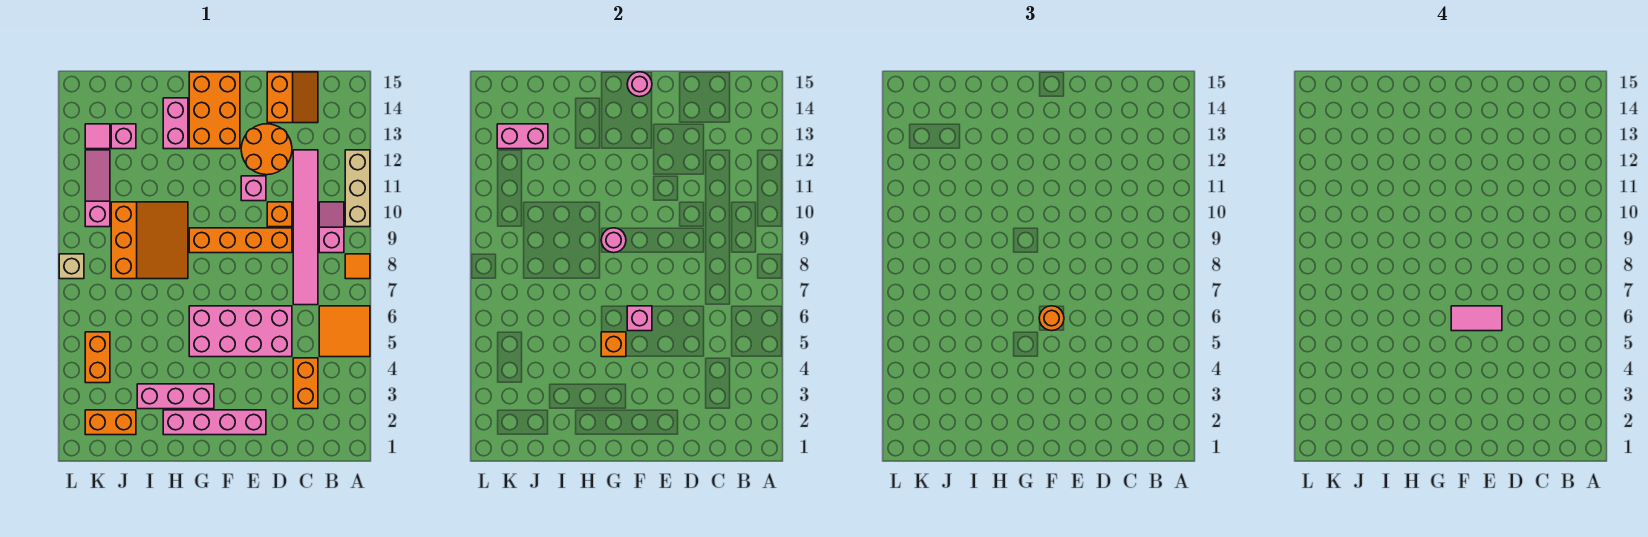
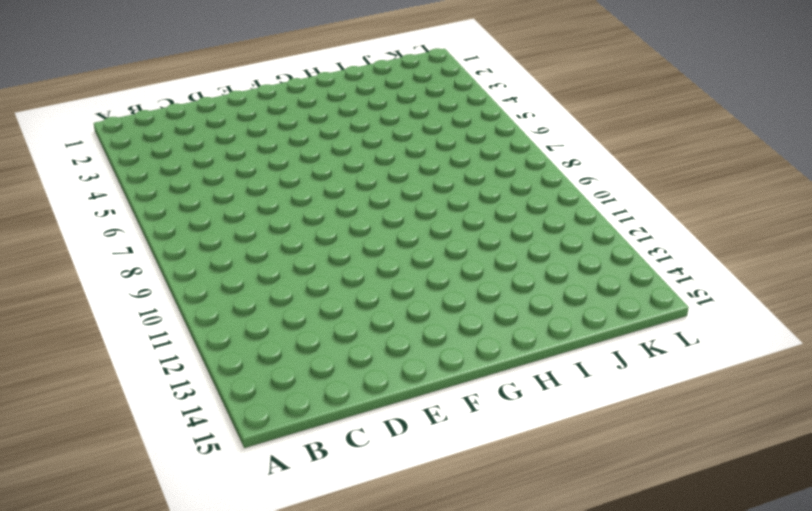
none -> orange 2x2 tile [319,306,370,357]
none -> orange 1x1 tile [345,254,370,279]
none -> tan 1x3 brick [345,150,370,227]
none -> pink 1x2 slope [319,202,344,253]

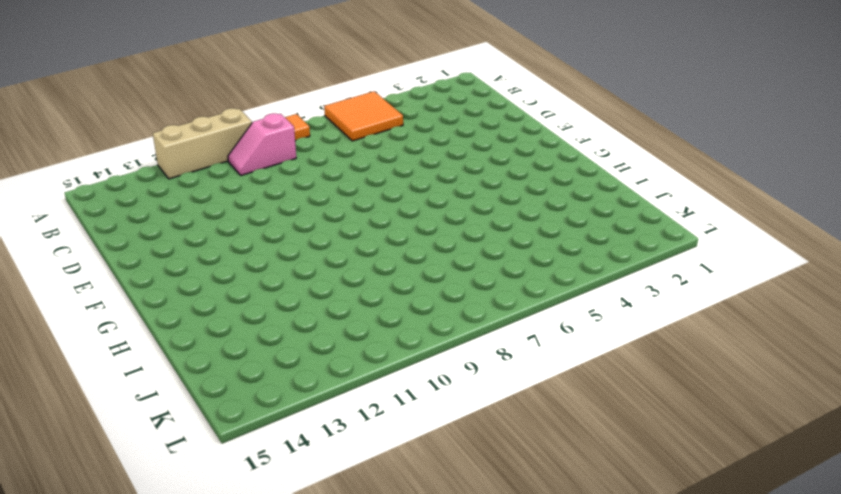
none -> orange 1x2 brick [293,358,318,409]
none -> pink 1x6 tile [293,150,318,305]
none -> orange 2x2 slope [267,72,318,123]
none -> pink 2x4 brick [189,306,292,357]

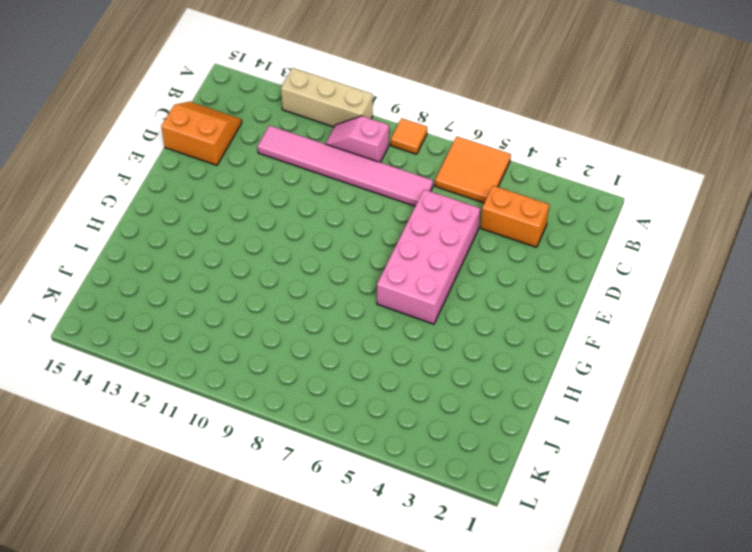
none -> orange 1x4 brick [189,228,292,253]
none -> orange 1x1 brick [267,202,292,227]
none -> orange 2x2 round brick [241,124,292,175]
none -> pink 1x4 brick [163,410,266,435]

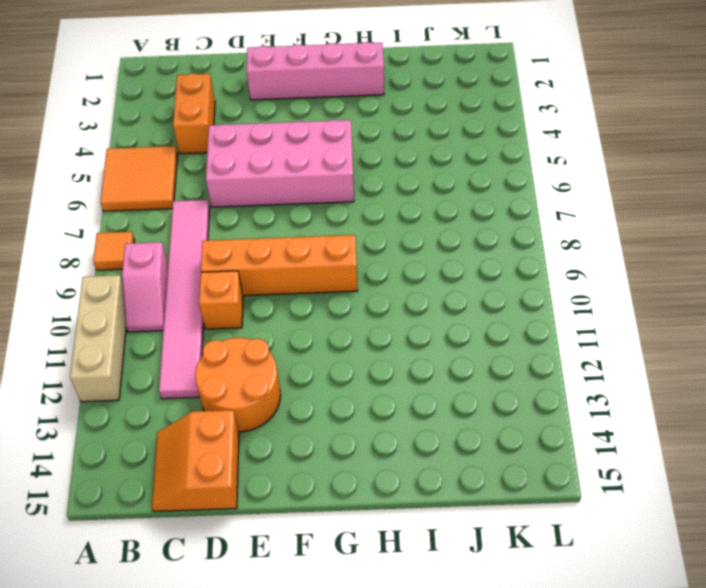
none -> pink 1x1 brick [241,176,266,201]
none -> orange 2x3 brick [189,72,240,149]
none -> pink 1x3 brick [137,384,214,409]
none -> orange 3x3 slope [111,202,188,279]

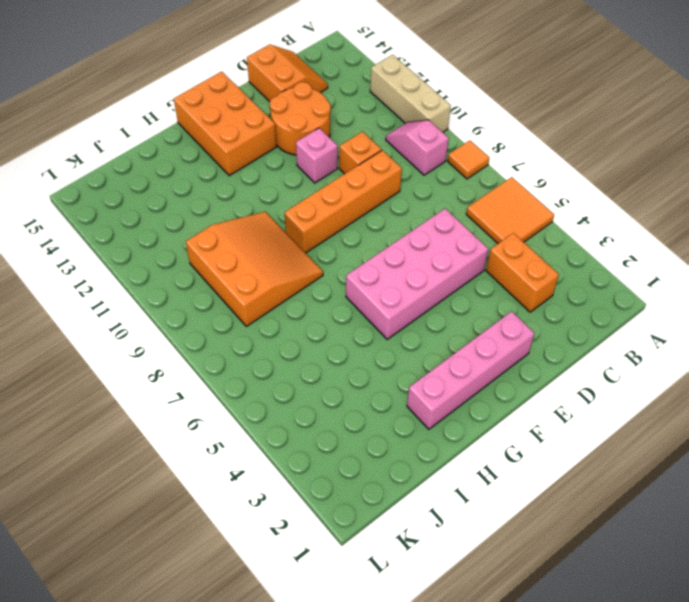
none -> pink 1x6 tile [293,150,318,305]
none -> pink 1x3 brick [137,384,214,409]
none -> pink 1x2 brick [163,98,188,149]
none -> orange 1x2 brick [85,410,136,435]

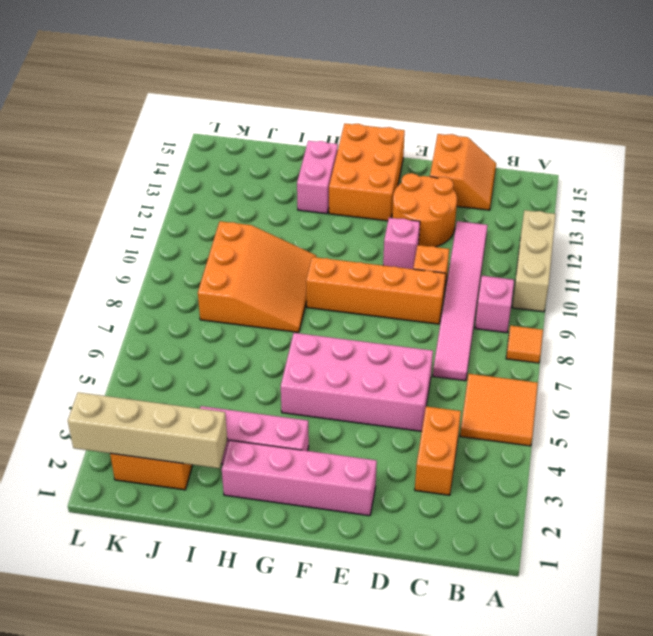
tan 1x4 brick [68,392,227,468] -> none
none -> pink 1x1 brick [111,124,136,149]
none -> orange 1x2 brick [85,332,110,383]
none -> pink 1x3 slope [85,150,110,227]
none -> pink 1x1 tile [85,124,110,149]

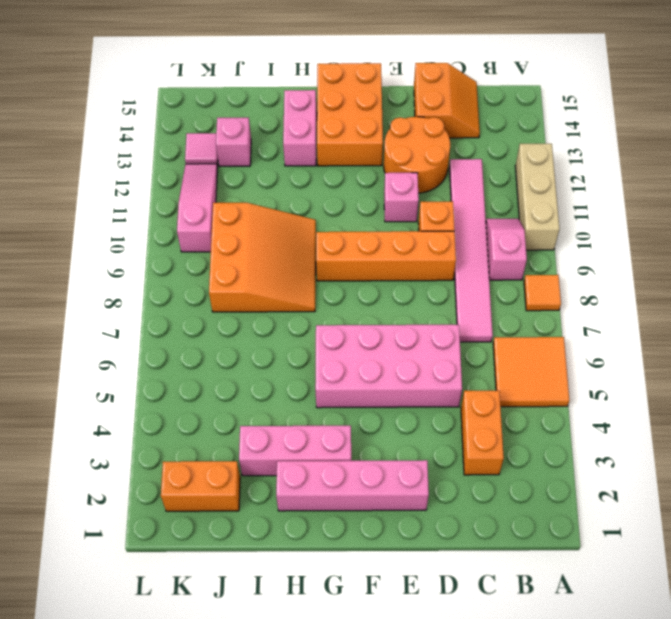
none -> orange 1x2 brick [85,332,110,383]
none -> tan 1x1 brick [59,254,84,279]
none -> pink 1x1 brick [627,306,652,331]
none -> pink 1x1 round brick [627,72,652,97]

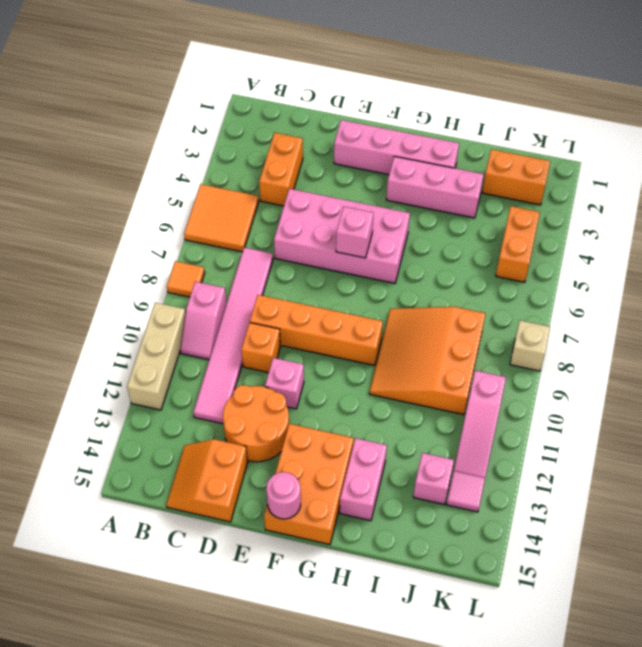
none -> orange 1x1 brick [601,332,626,357]
none -> pink 1x1 round brick [601,228,626,253]
none -> pink 1x2 brick [497,124,548,149]
none -> orange 1x1 round brick [1039,306,1064,331]

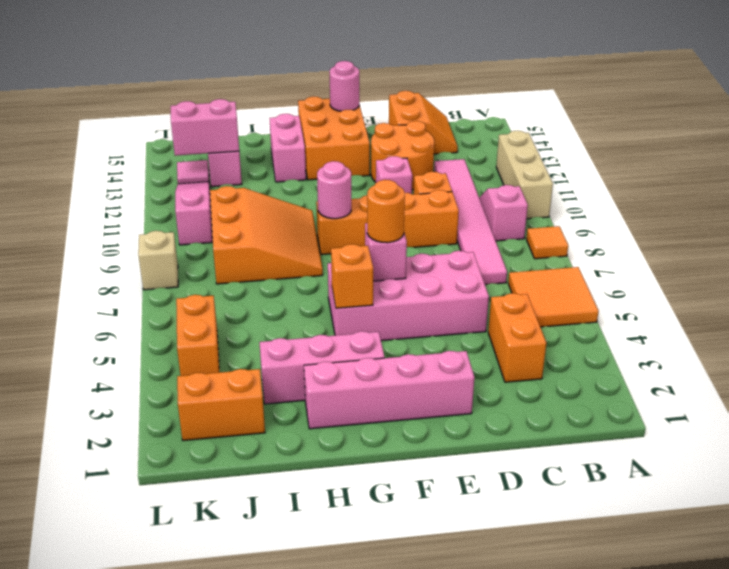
none -> pink 1x2 tile [1451,306,1502,331]

